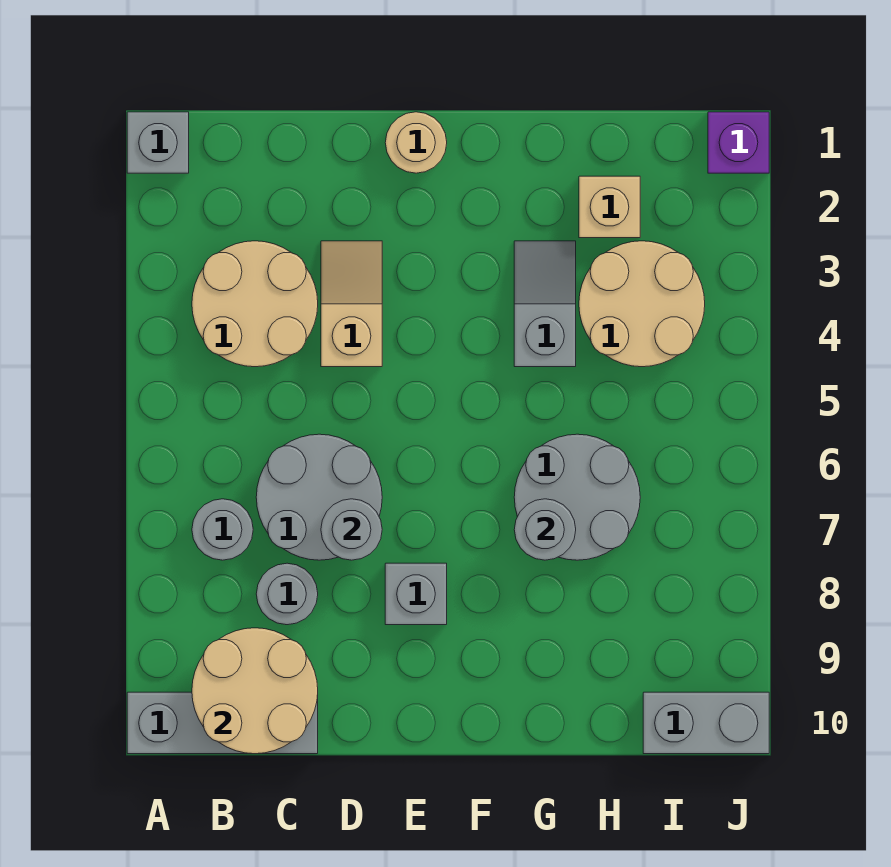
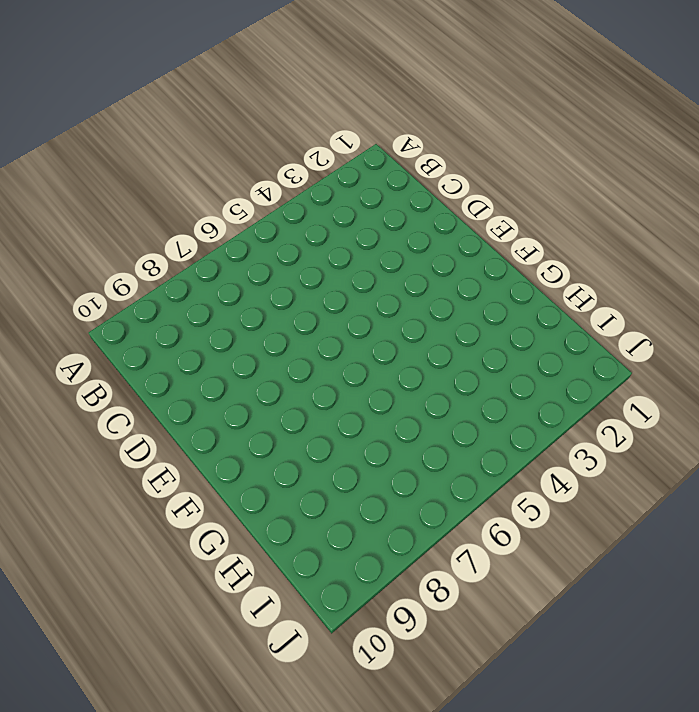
none -> grey 1x1 brick [127,112,189,173]
none -> grey 1x3 brick [127,692,318,754]
none -> tan 2x2 round brick [192,241,318,367]

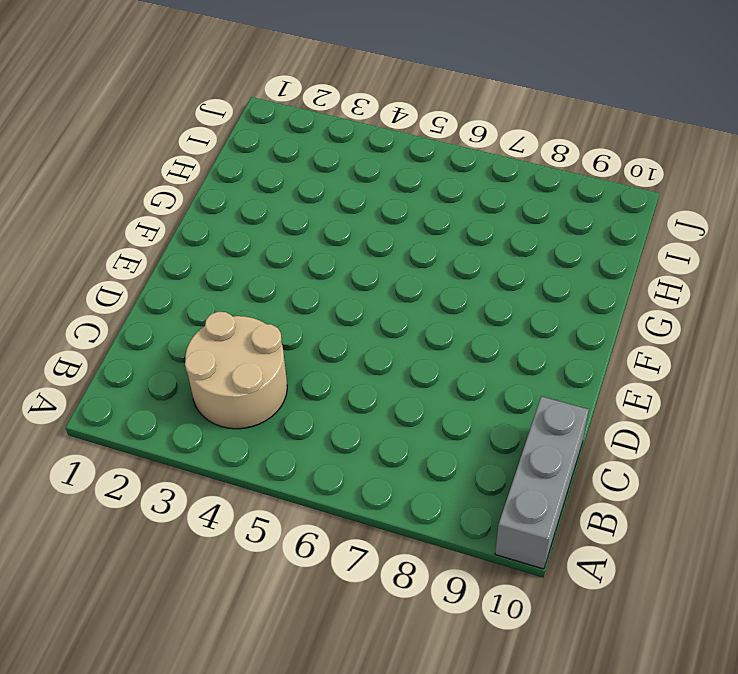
none -> grey 1x1 brick [127,112,189,173]
none -> grey 1x1 round brick [192,499,253,560]
none -> grey 2x2 round brick [256,434,382,560]

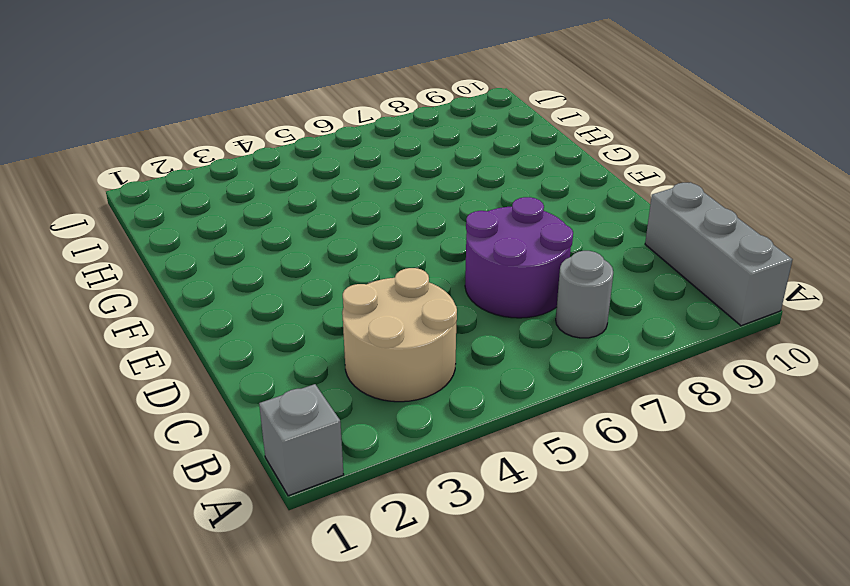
purple 2x2 round brick [465,197,573,318] -> grey 2x2 round brick [256,434,382,560]
none -> grey 1x1 round brick [256,563,318,625]
none -> tan 1x2 slope [321,241,382,367]
none -> tan 1x1 round brick [385,112,447,173]

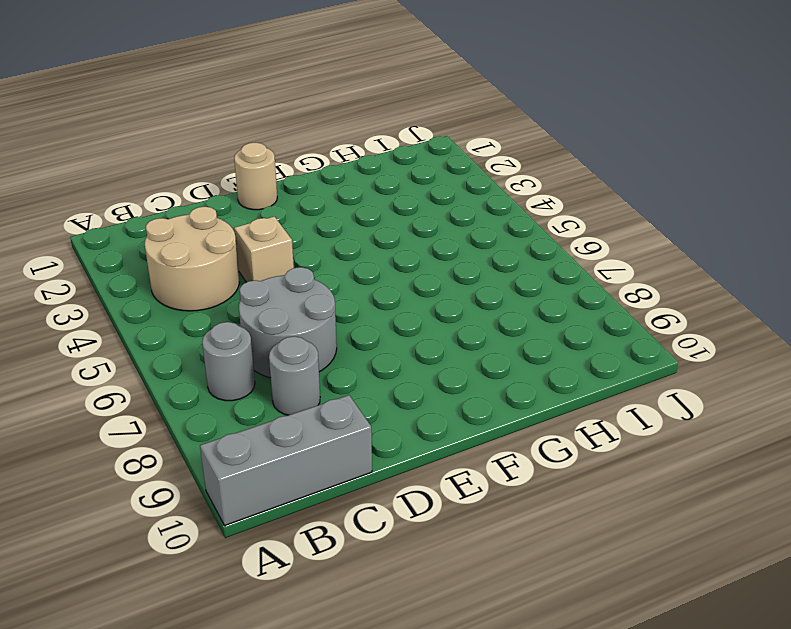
none -> grey 1x1 brick [127,112,189,173]
none -> grey 1x1 brick [385,563,447,625]
none -> grey 1x2 slope [514,241,576,367]

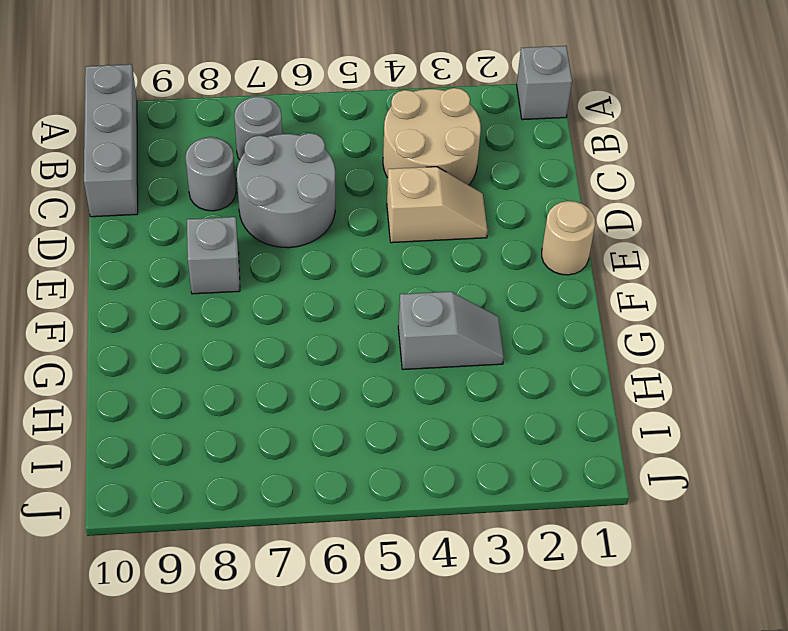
none -> grey 2x2 round brick [514,434,640,560]
none -> tan 1x1 brick [579,176,640,238]
none -> tan 2x2 round brick [579,241,705,367]

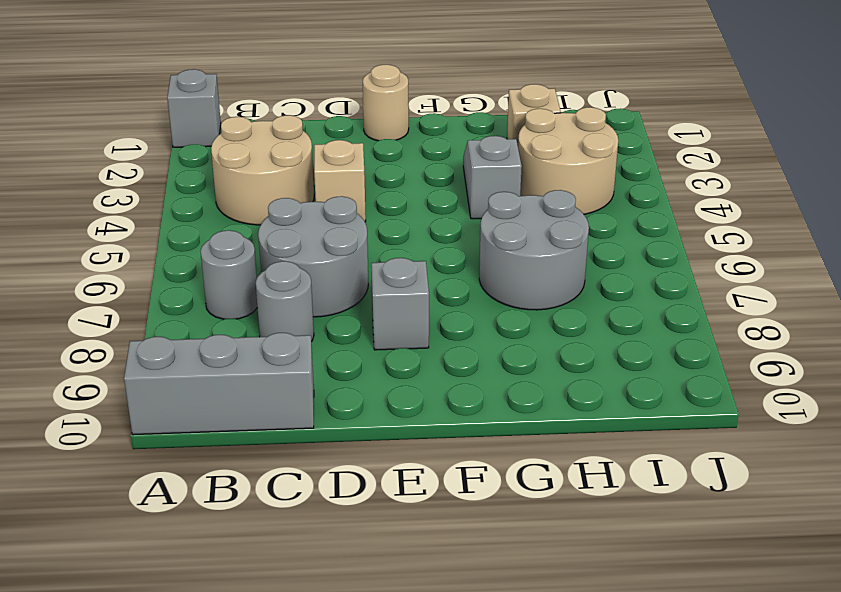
none -> grey 1x2 brick [643,692,769,754]
none -> purple 1x1 brick [708,112,769,173]
none -> tan 2x2 round brick [192,628,318,754]

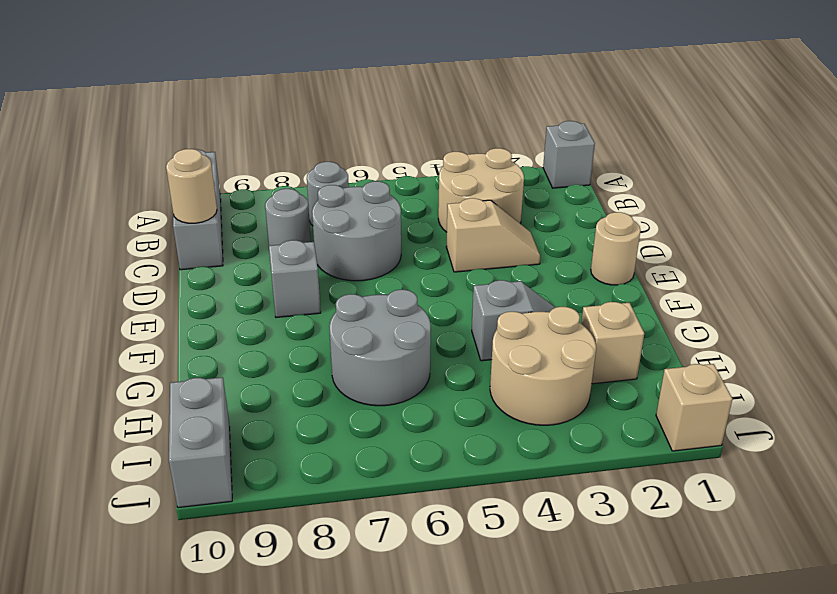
tan 1x1 round brick [166,149,217,223] -> tan 2x2 round brick [192,628,318,754]
tan 1x1 brick [656,364,732,451] -> purple 1x1 brick [708,112,769,173]
none -> grey 1x1 round brick [321,499,382,560]
none -> grey 1x1 round brick [514,499,576,560]

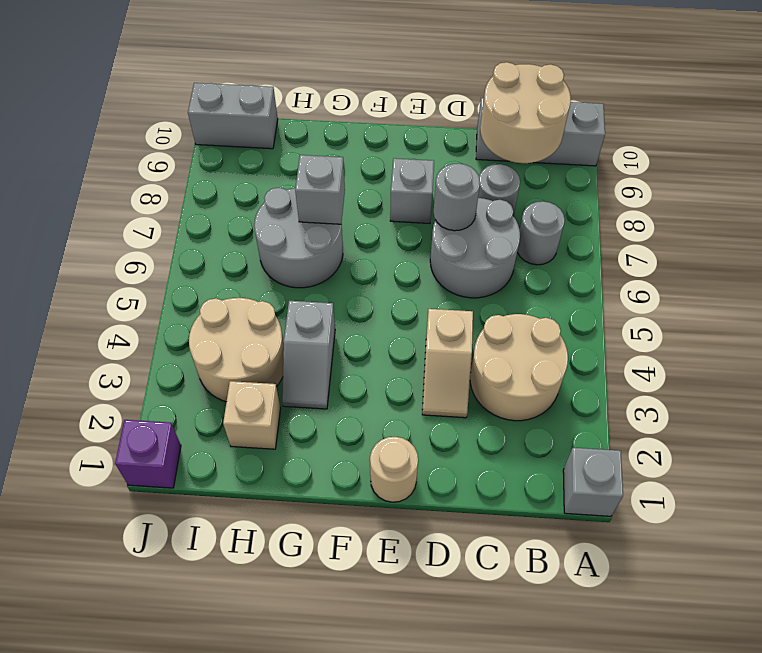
grey 1x1 brick [295,155,345,224] -> grey 1x1 round brick [514,499,576,560]

